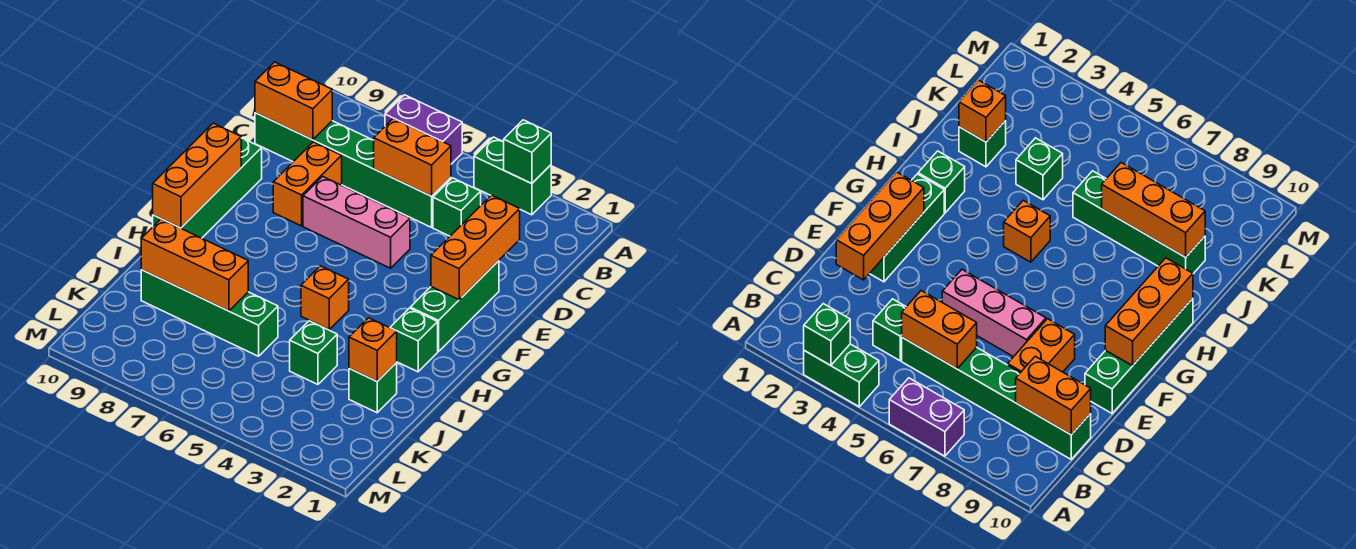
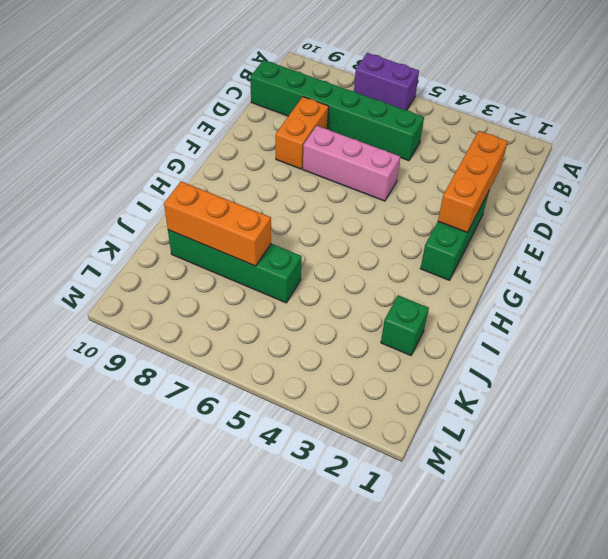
none -> green 1x2 brick [474,137,551,215]
none -> green 1x1 brick [433,178,481,236]
none -> green 1x4 brick [153,138,262,238]

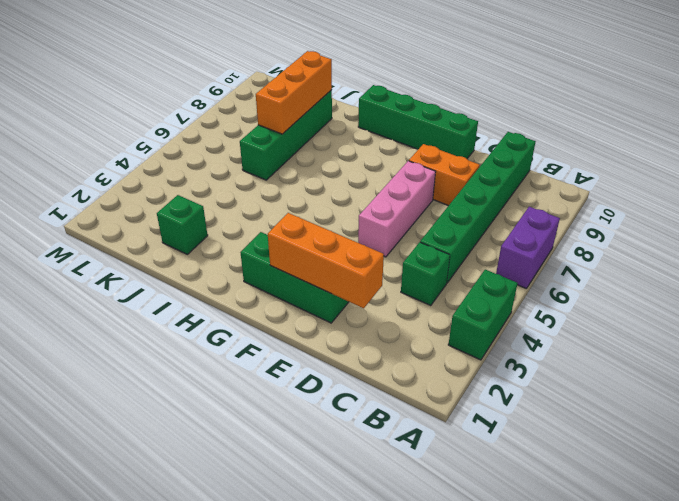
none -> green 1x1 brick [390,308,438,372]
none -> orange 1x1 brick [301,266,349,329]
none -> green 1x1 brick [290,321,337,385]

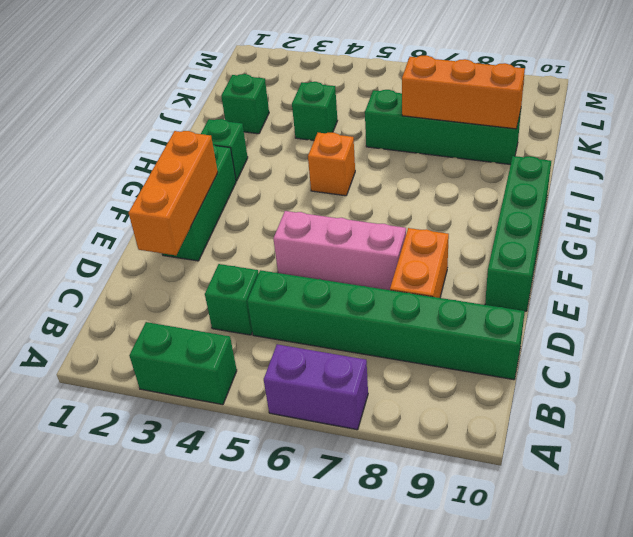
none -> green 1x1 brick [504,120,551,184]
none -> orange 1x2 brick [374,118,451,196]
none -> orange 1x2 brick [255,62,332,140]

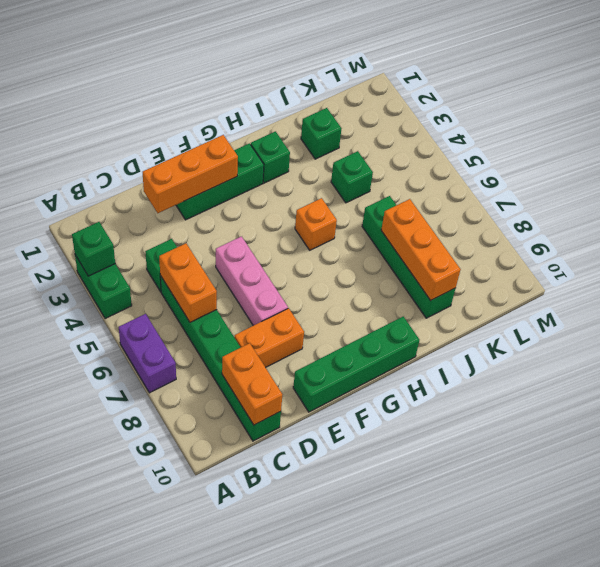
none -> orange 1x3 brick [153,123,241,228]
none -> orange 1x1 brick [349,318,397,381]

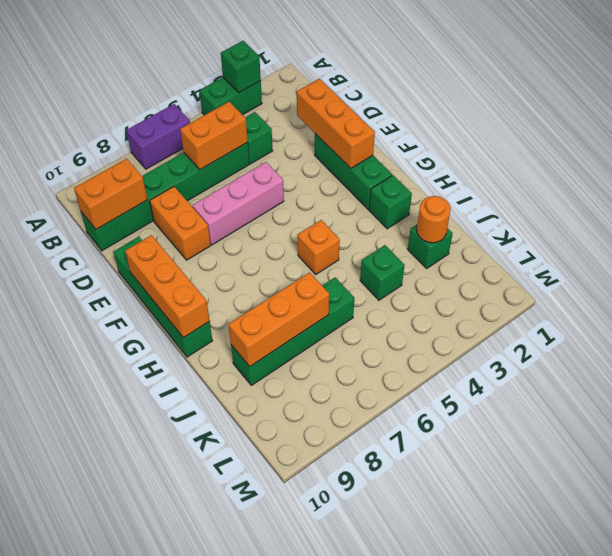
orange 1x1 round brick [417,196,451,243] -> orange 1x1 brick [349,318,397,381]

